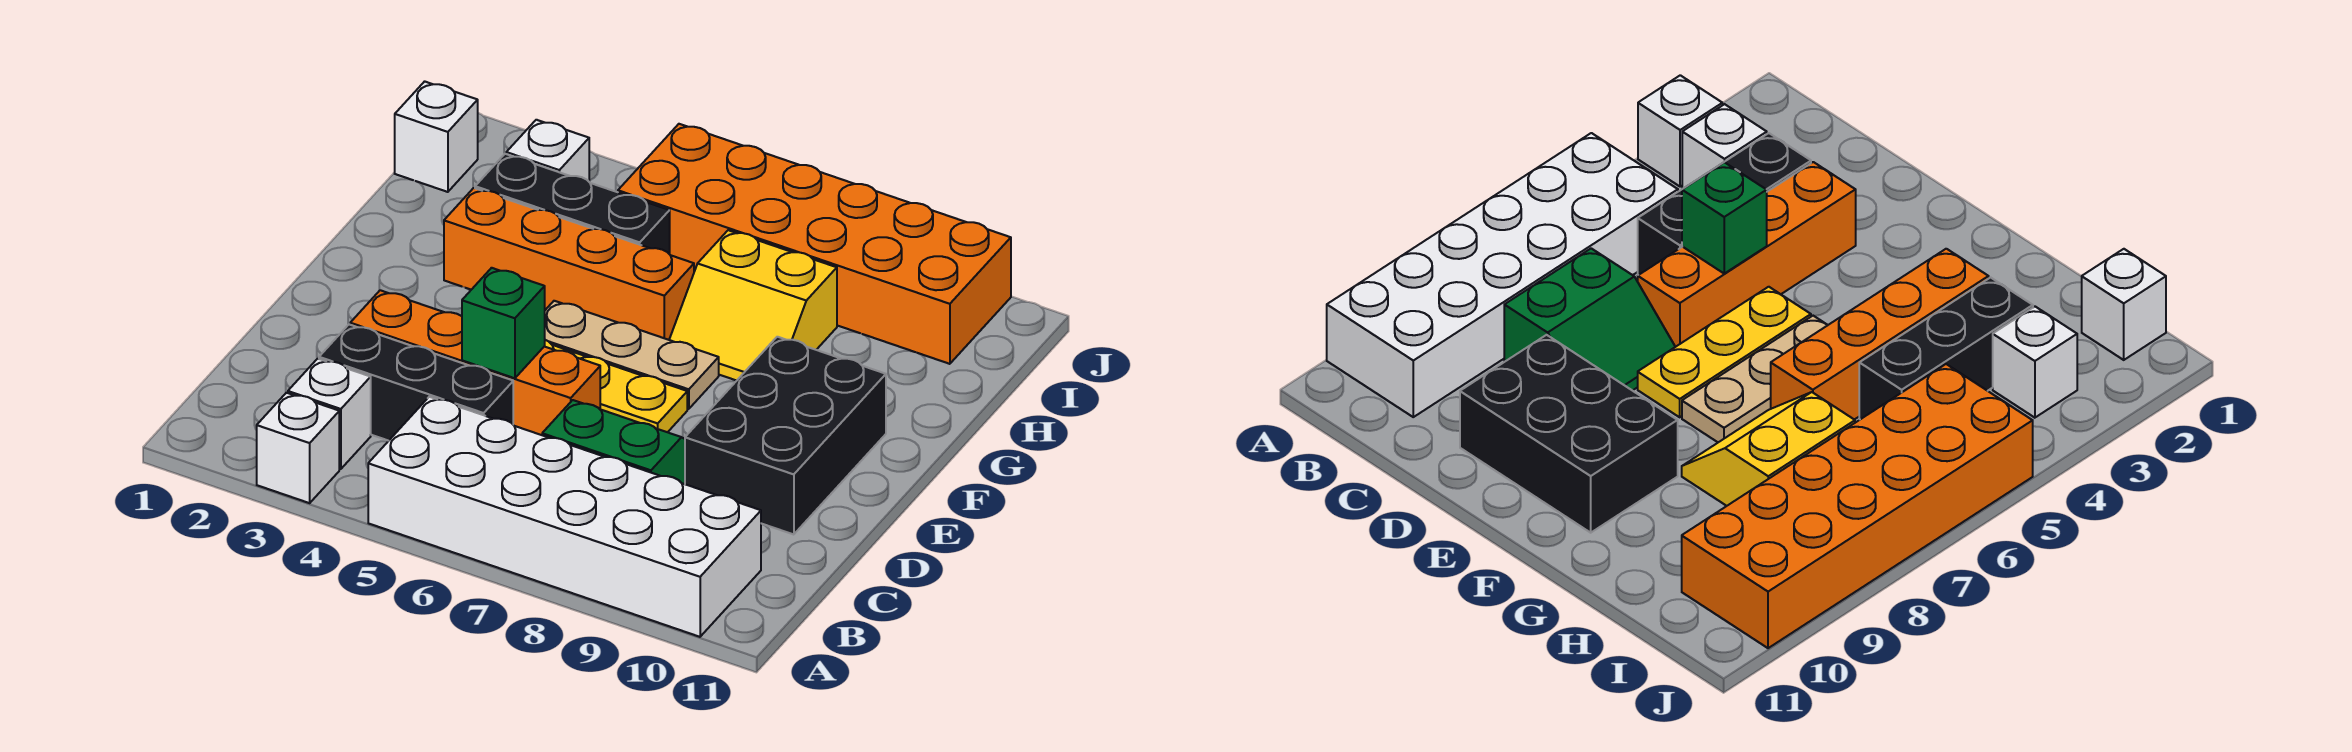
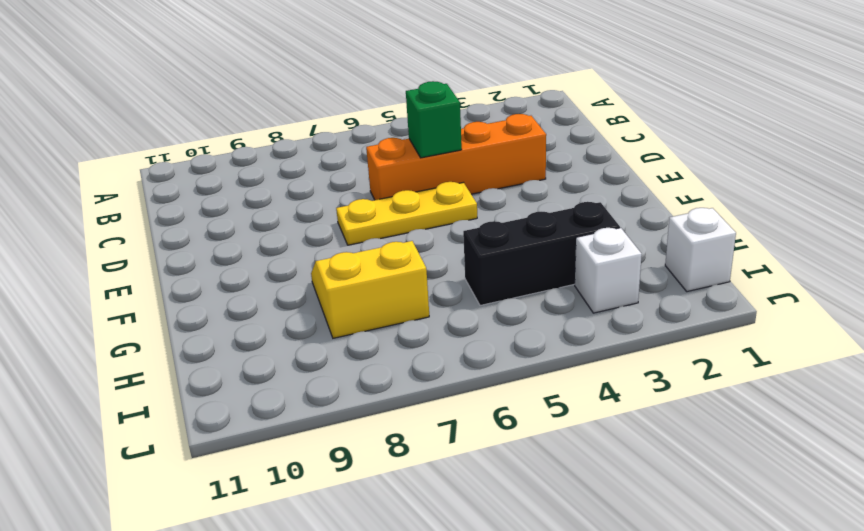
none -> white 1x1 brick [257,393,339,503]
none -> white 2x6 brick [368,397,761,637]
none -> white 1x1 brick [288,359,371,469]

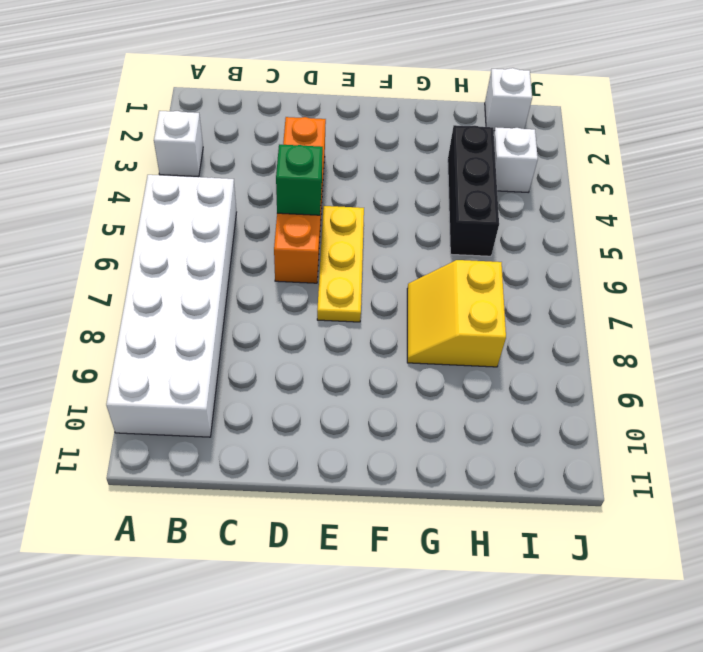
none -> white 1x1 brick [288,359,371,469]
none -> black 1x3 brick [319,325,513,441]
none -> green 2x2 slope [542,400,685,484]

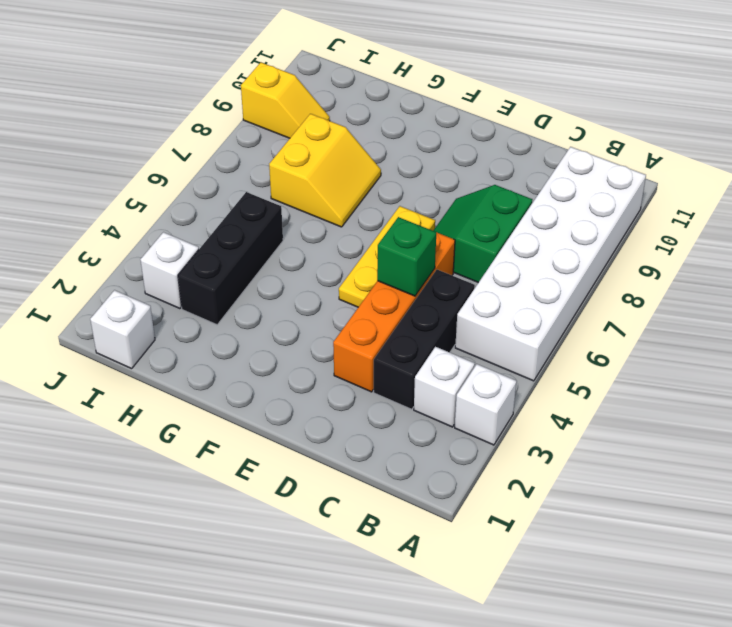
yellow 1x2 slope [241,62,330,138] -> orange 2x6 brick [618,124,1011,364]
none -> black 2x3 brick [685,337,886,535]
none -> tan 1x3 plate [545,301,719,409]
none -> orange 1x4 brick [444,188,694,340]

